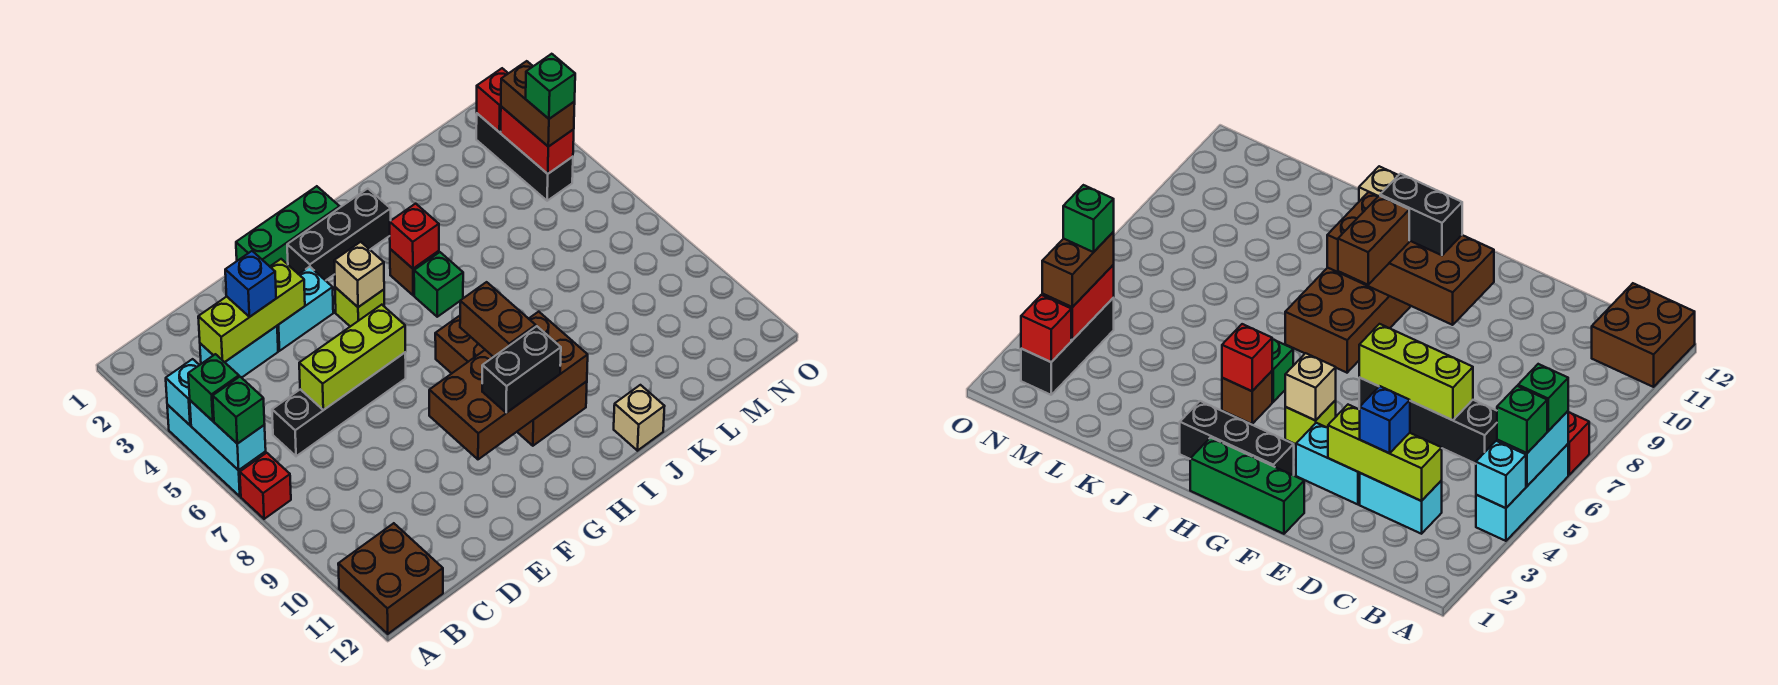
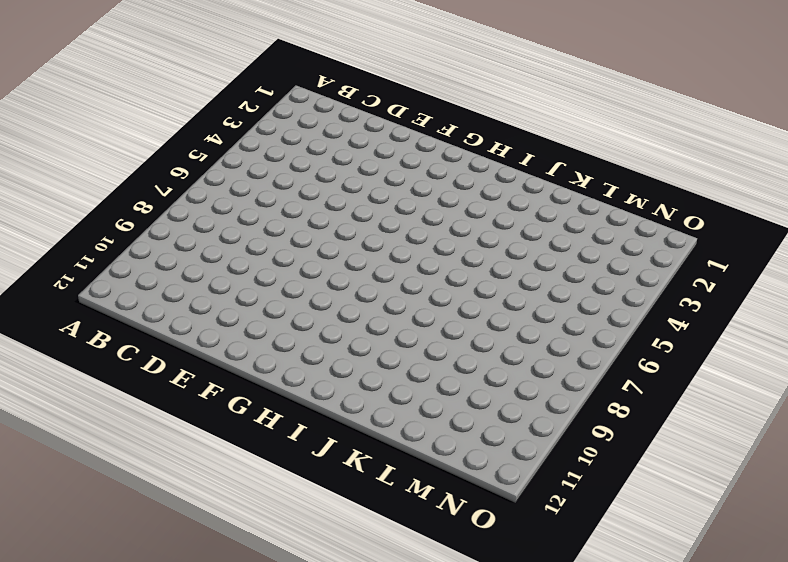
none -> cyan 1x3 brick [167,405,266,496]
none -> red 1x1 brick [240,453,291,519]
none -> brown 2x2 brick [338,523,443,634]
none -> cyan 1x2 brick [200,326,278,378]

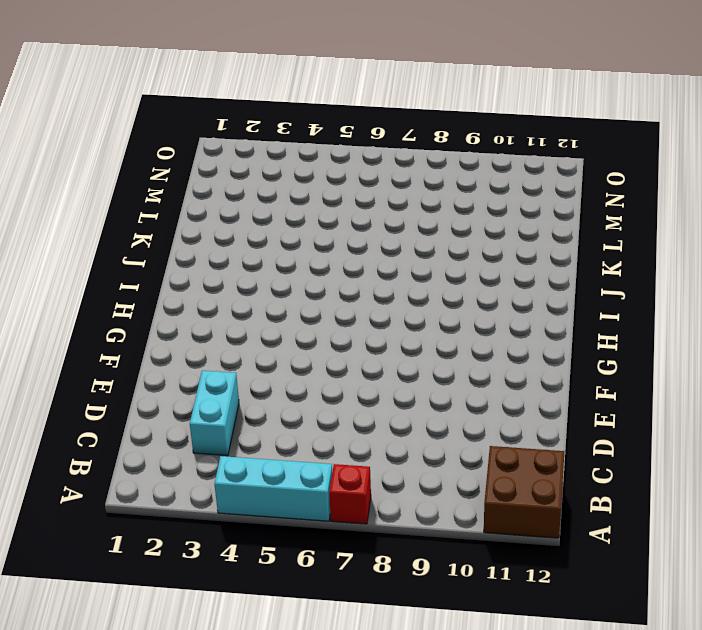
none -> black 1x4 brick [272,353,406,456]
none -> cyan 1x2 brick [277,267,333,351]
none -> green 1x3 brick [236,186,340,266]
none -> black 1x3 brick [287,189,391,281]

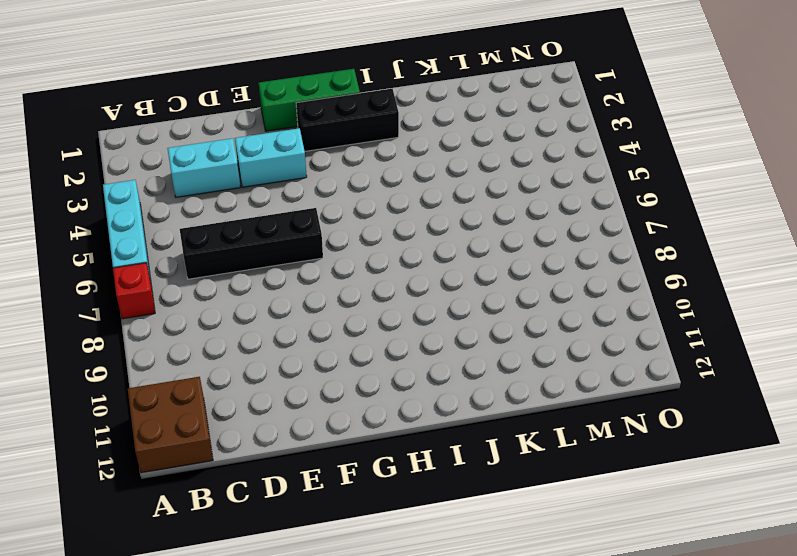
none -> lime 1x1 brick [335,287,384,326]
none -> brown 2x4 brick [435,316,587,446]
none -> brown 1x1 brick [390,249,439,295]
none -> green 1x1 brick [414,252,463,317]

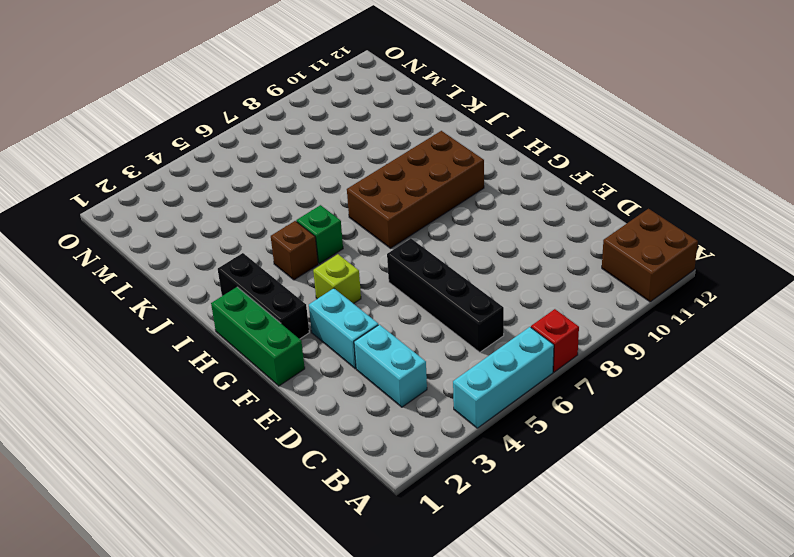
none -> tan 1x1 brick [614,385,665,451]
none -> black 1x3 brick [476,114,573,201]
none -> cyan 1x1 brick [166,359,199,425]
none -> cyan 1x2 brick [190,401,266,470]

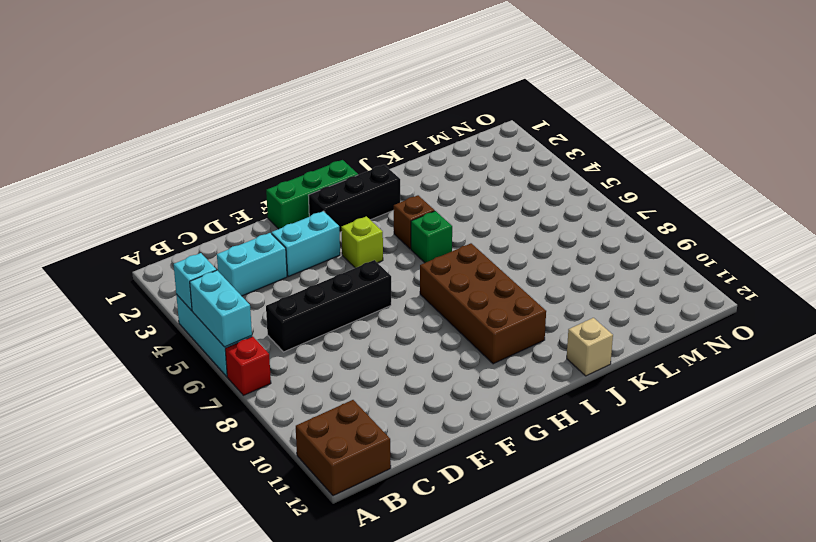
none -> black 1x3 brick [476,114,573,201]
none -> lime 1x3 brick [198,259,305,362]
none -> lime 1x3 brick [299,305,405,410]
none -> brown 2x4 brick [429,312,588,459]

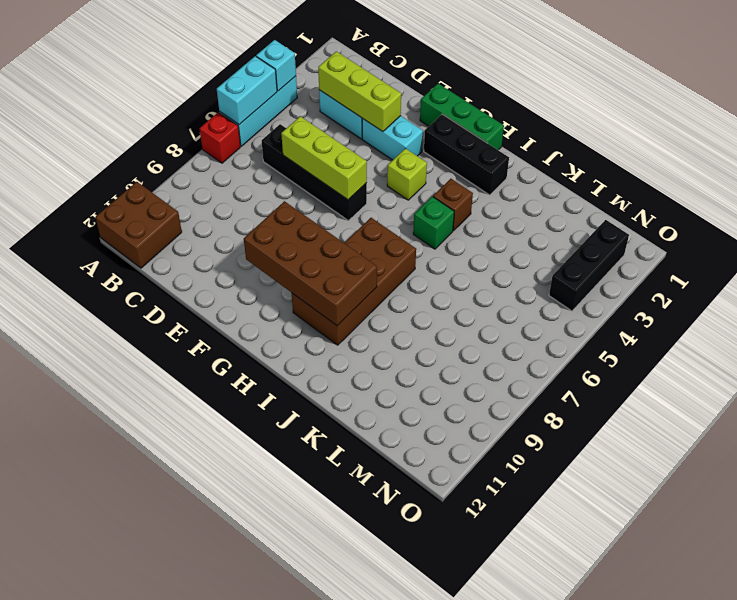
none -> tan 1x1 brick [614,385,665,451]
none -> tan 1x1 brick [334,242,384,307]
none -> red 1x1 brick [390,204,439,269]
none -> red 1x1 brick [477,68,508,132]

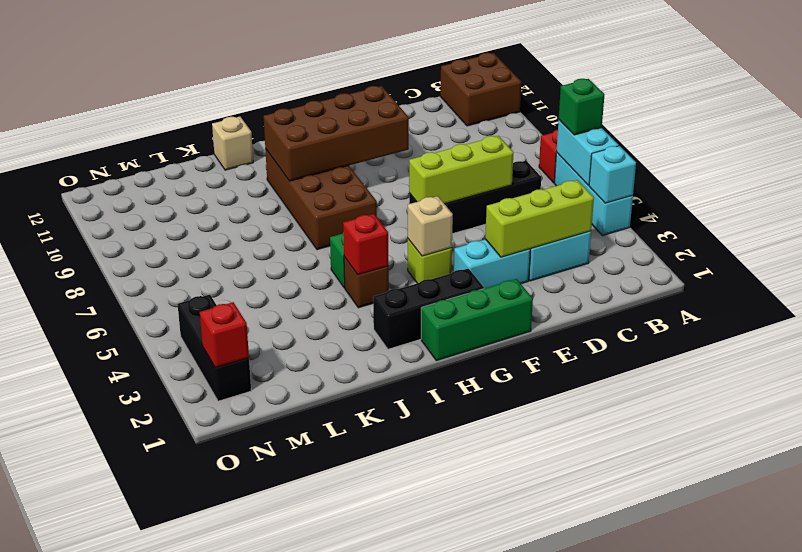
none -> red 1x2 brick [501,107,574,174]
none -> green 1x1 brick [188,354,239,421]
none -> blue 1x1 brick [225,251,276,317]
none -> black 1x2 brick [482,326,561,413]

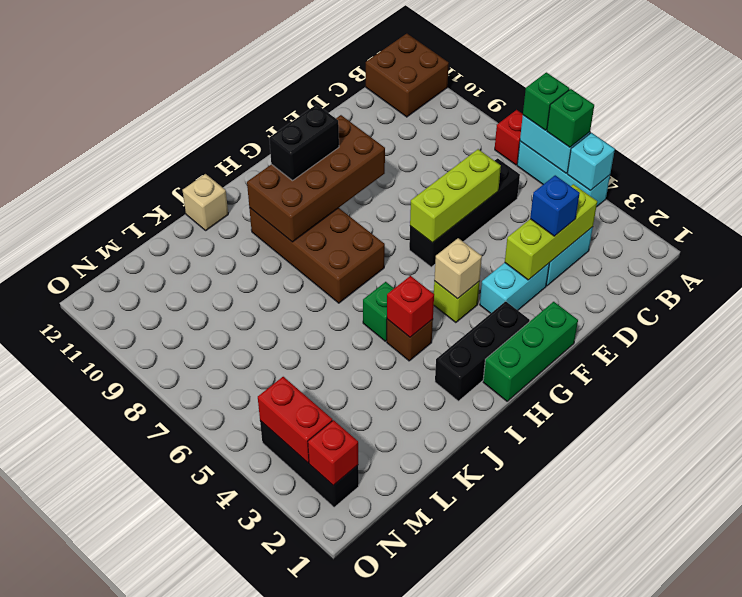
none -> brown 1x2 brick [460,282,536,357]
none -> brown 1x2 brick [501,61,575,147]
none -> green 1x1 brick [526,54,575,119]

